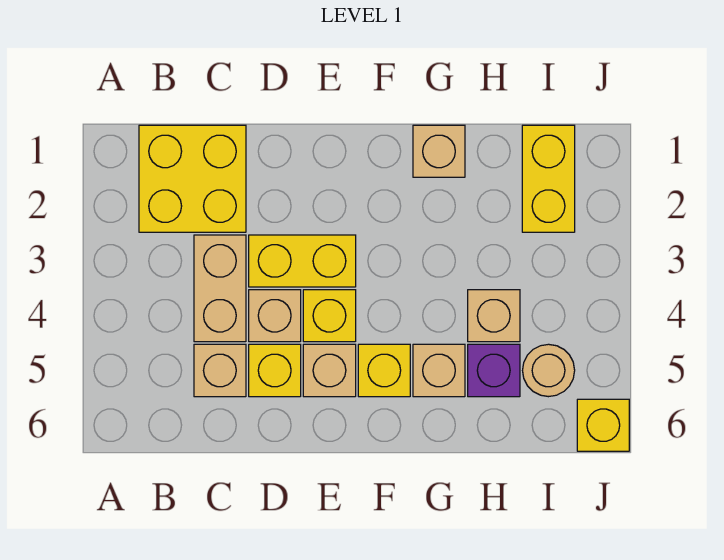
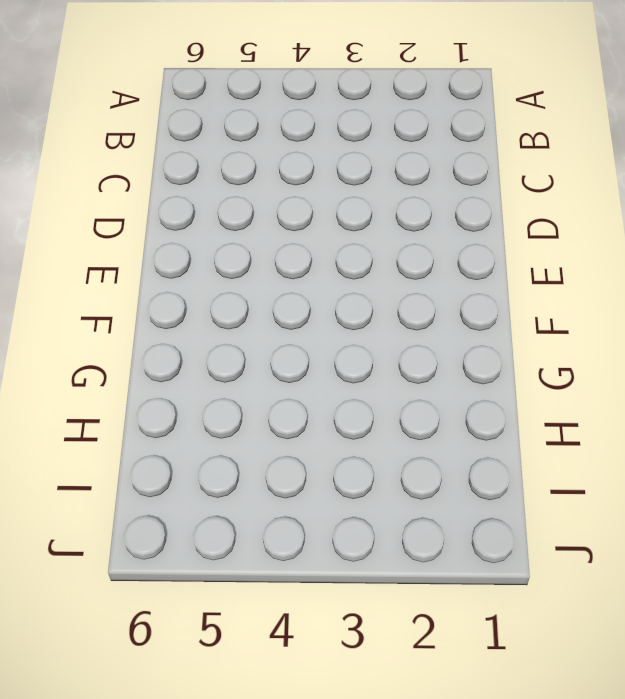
none -> yellow 2x2 brick [139,125,246,232]
none -> tan 1x2 brick [194,235,246,342]
none -> tan 1x1 brick [194,344,246,397]

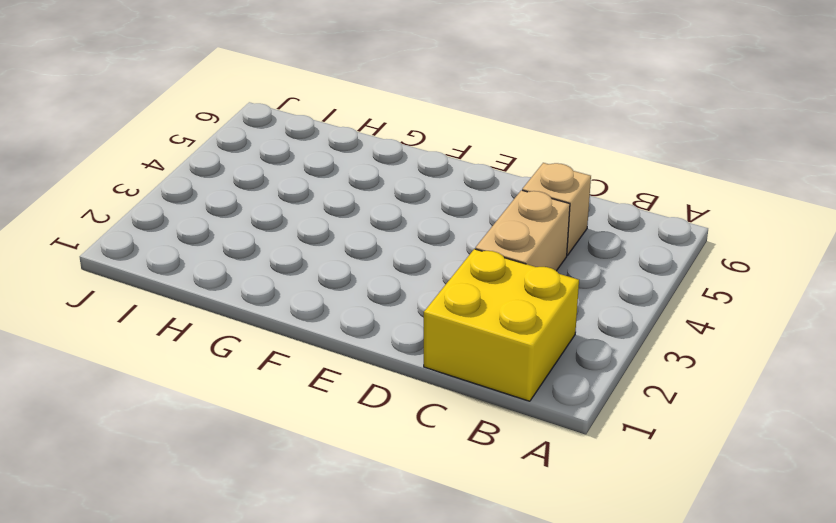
none -> yellow 1x2 brick [249,235,356,287]
none -> tan 1x1 brick [249,290,301,342]
none -> yellow 1x1 brick [249,344,301,397]

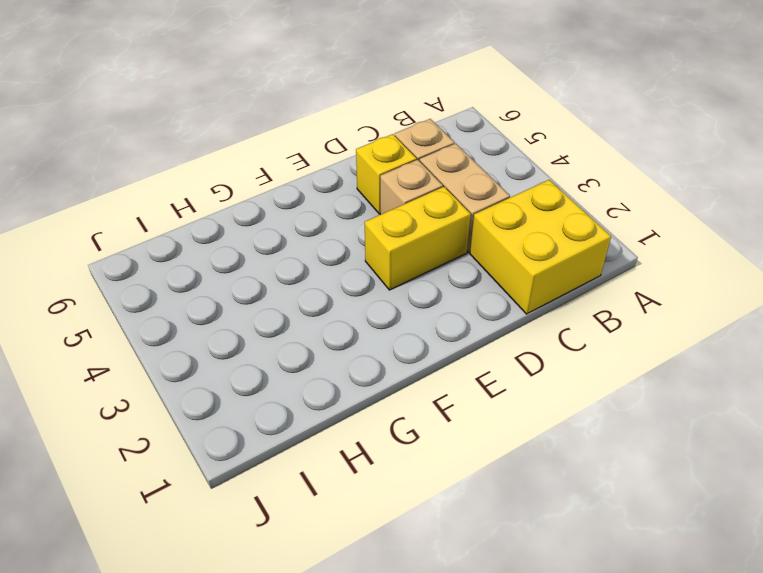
none -> yellow 1x1 brick [303,290,356,342]
none -> tan 1x1 brick [303,344,356,397]
none -> yellow 1x1 brick [358,344,410,397]

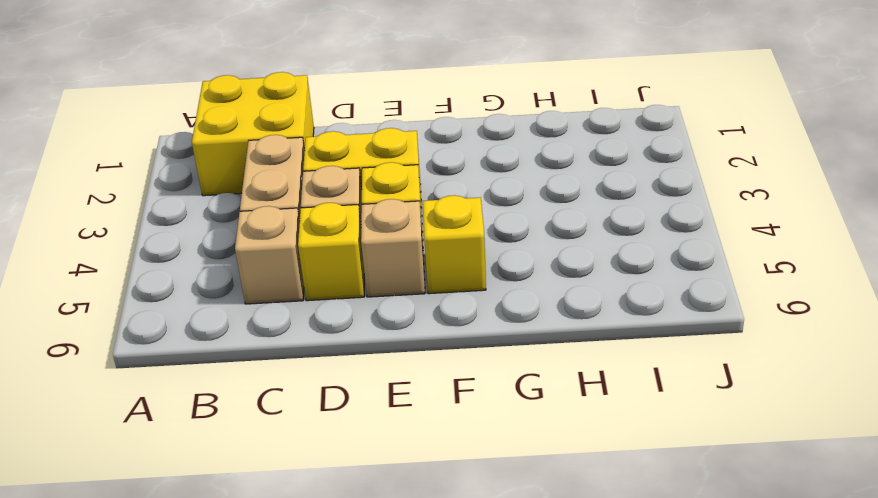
none -> tan 1x1 brick [413,125,465,177]
none -> tan 1x1 brick [413,344,465,397]
none -> tan 1x1 brick [468,290,520,342]

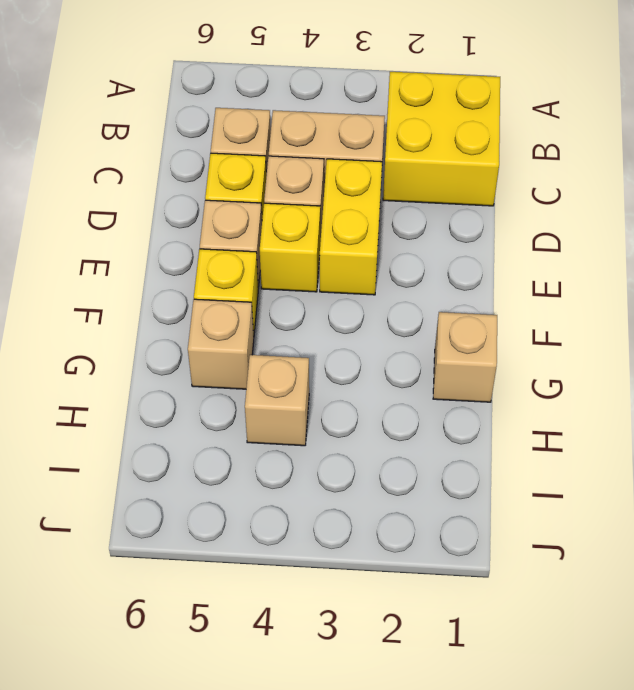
none -> purple 1x1 brick [468,344,520,397]
none -> yellow 1x2 brick [522,125,575,232]
none -> tan 1x1 round brick [523,344,575,397]

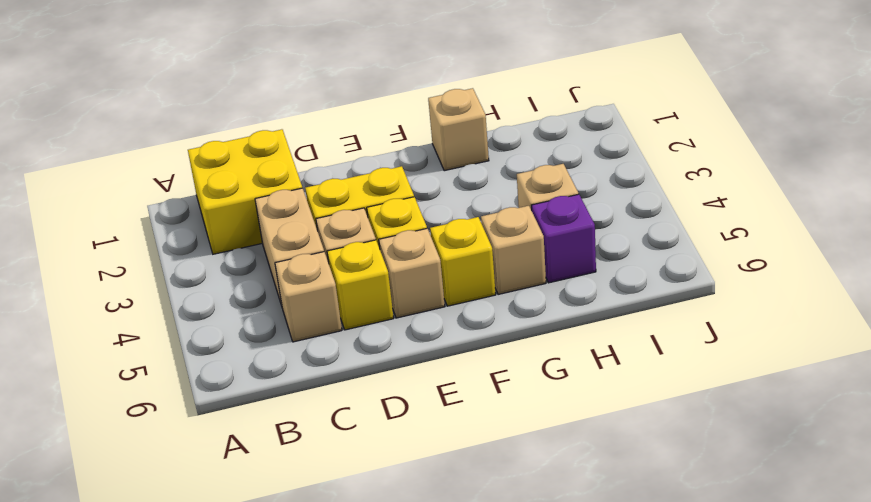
none -> yellow 1x2 brick [522,125,575,232]
none -> tan 1x1 round brick [523,344,575,397]
none -> yellow 1x1 brick [577,399,629,451]

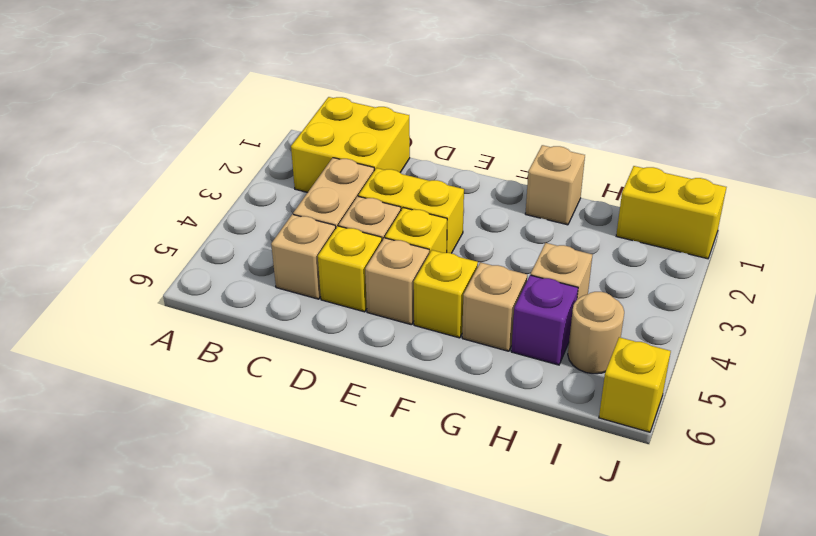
yellow 1x2 brick [616,166,726,259] -> yellow 1x2 brick turned to [522,125,575,232]

